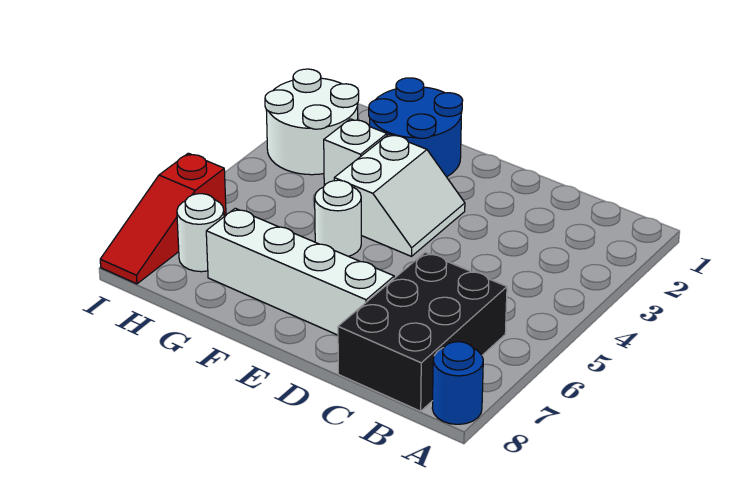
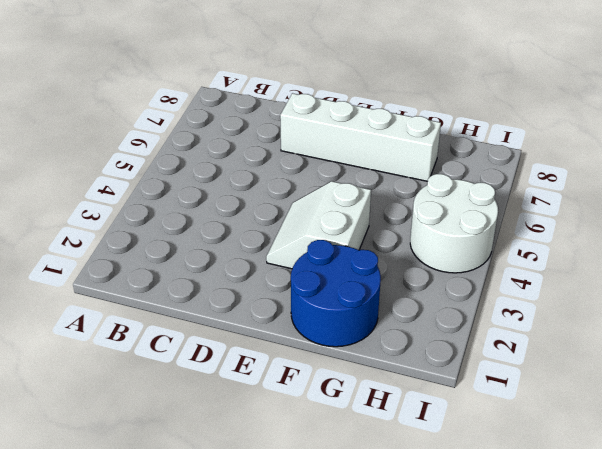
white 2x2 round brick [410,174,498,273] -> white 2x2 round brick moved to [265,69,359,175]
none -> blue 1x1 round brick [432,342,483,424]
none -> black 2x3 brick [338,252,507,411]

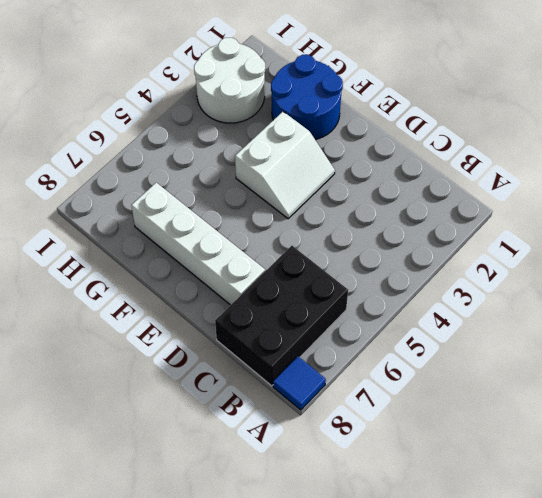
blue 1x1 tile [273,356,326,410] -> blue 1x1 round brick [432,342,483,424]
none -> white 1x1 round brick [315,180,361,256]
none -> white 1x1 brick [324,119,387,186]

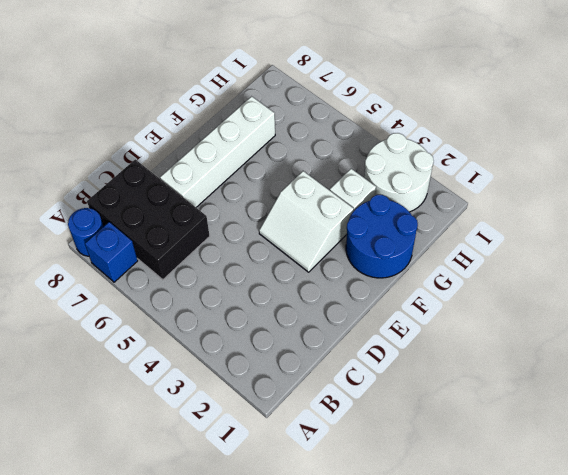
blue 1x1 brick [85,222,138,282] -> none
none -> white 1x1 round brick [315,180,361,256]
none -> white 1x1 round brick [177,194,224,272]

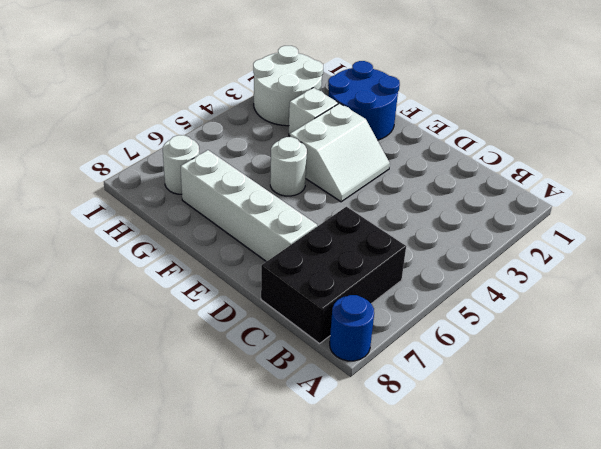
none -> red 1x3 slope [100,153,226,284]

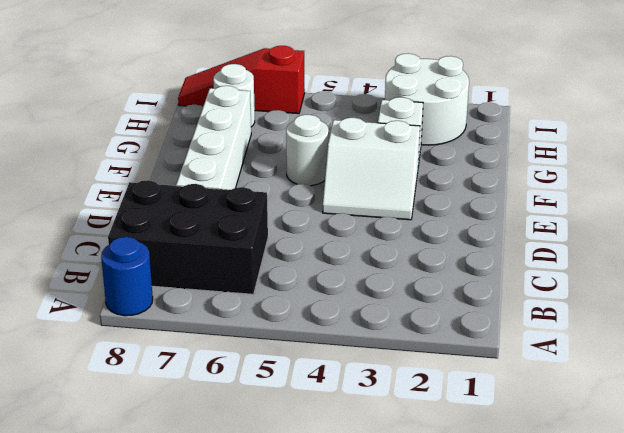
none -> blue 2x2 round brick [369,78,463,177]

